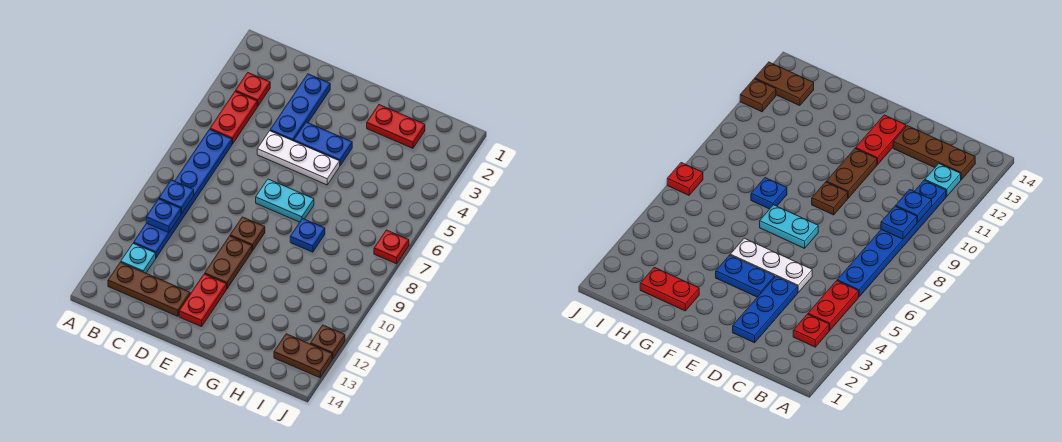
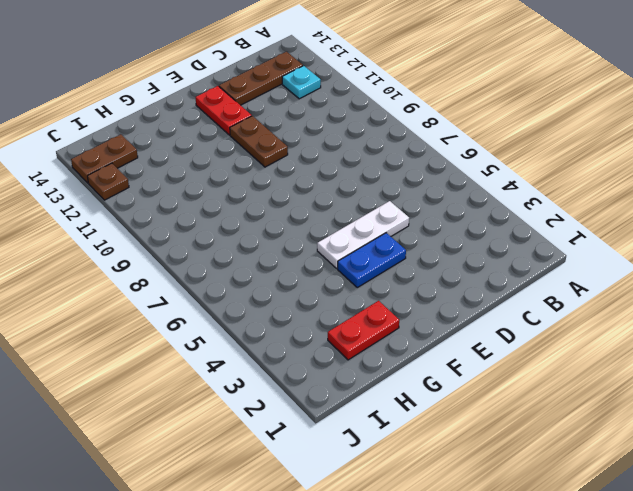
none -> red 1x1 plate [236,73,270,106]
none -> red 1x2 plate [210,91,257,144]
none -> blue 1x6 plate [134,129,232,258]

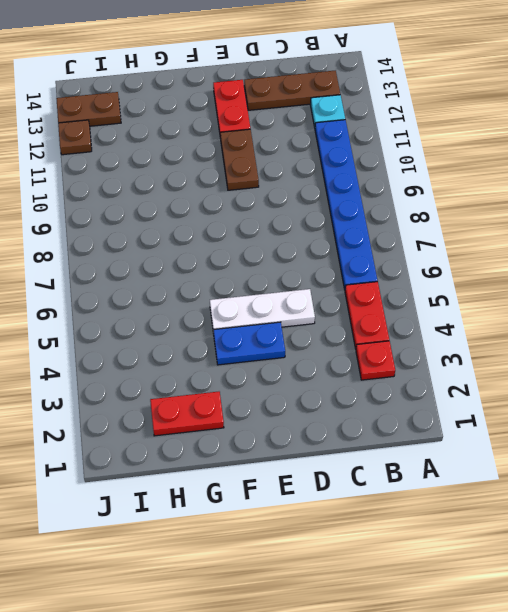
none -> blue 1x3 plate [270,74,330,141]
none -> cyan 1x2 plate [256,179,314,222]
none -> brown 1x1 plate [230,217,265,251]

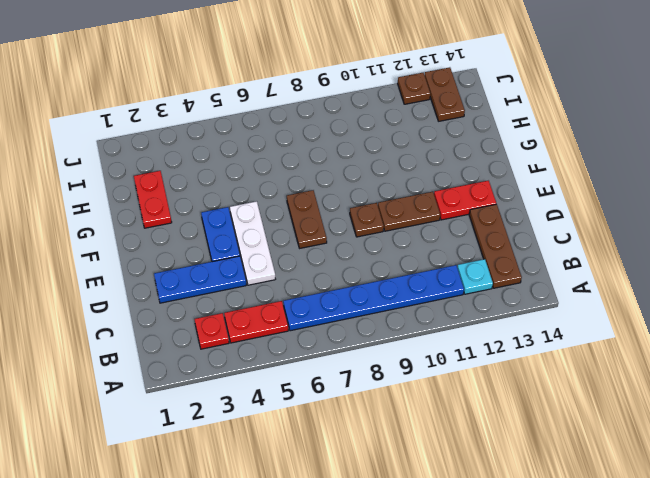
brown 1x2 plate [287,190,327,248] -> cyan 1x2 plate [256,179,314,222]
none -> blue 1x1 plate [290,218,325,252]
none -> red 1x1 plate [374,230,409,264]
none -> blue 1x1 plate [159,180,194,214]

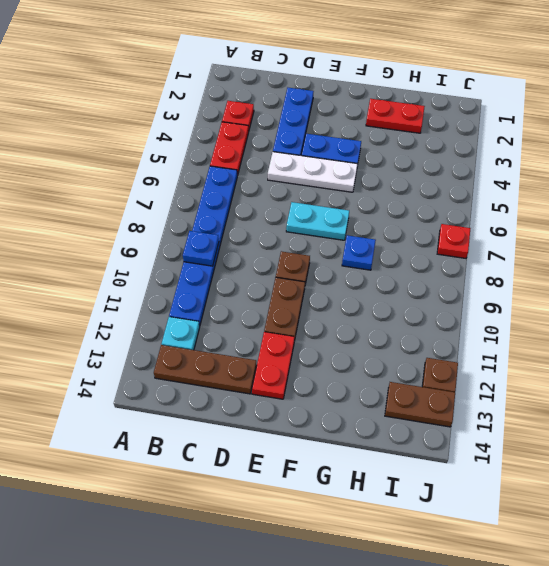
none -> blue 1x1 plate [146,199,181,233]

